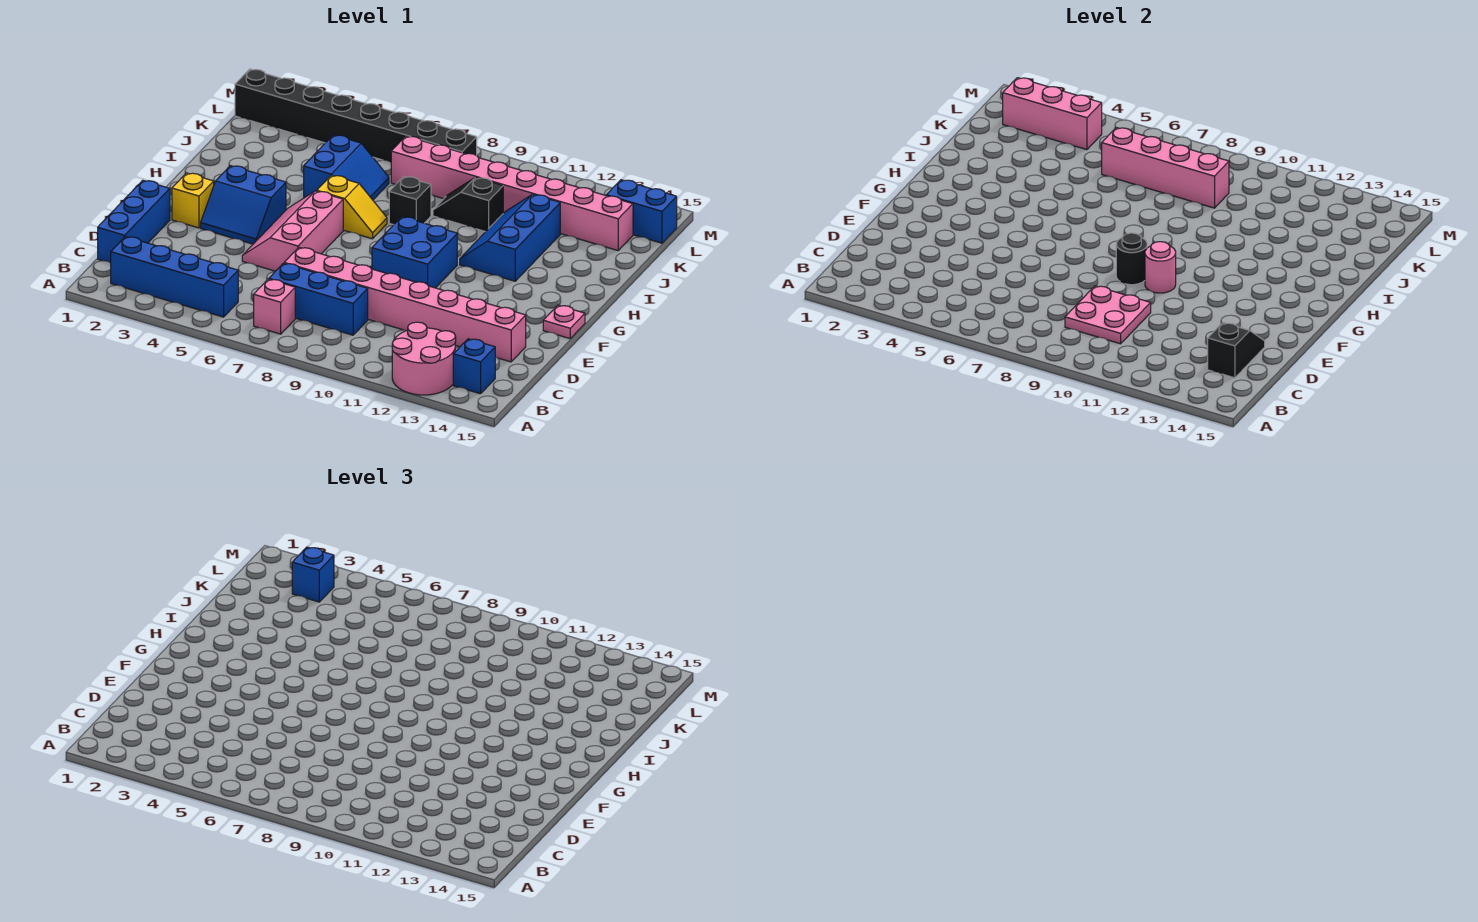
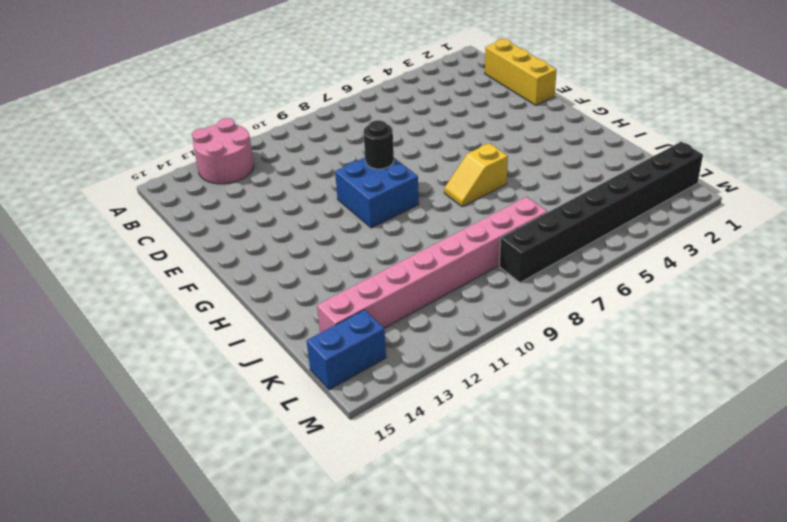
yellow 1x3 brick [485,39,557,105] -> blue 1x3 brick [98,180,170,263]
none -> blue 1x4 brick [111,237,238,317]
none -> pink 1x1 brick [254,279,295,334]
none -> blue 1x1 brick [453,339,495,394]

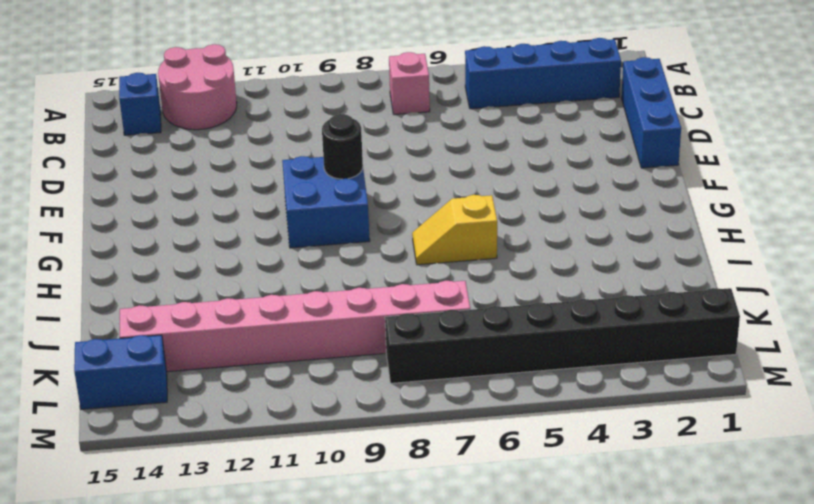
none -> blue 1x3 brick [269,263,368,335]
none -> pink 1x8 brick [284,247,526,362]
none -> pink 2x3 slope [242,191,343,271]

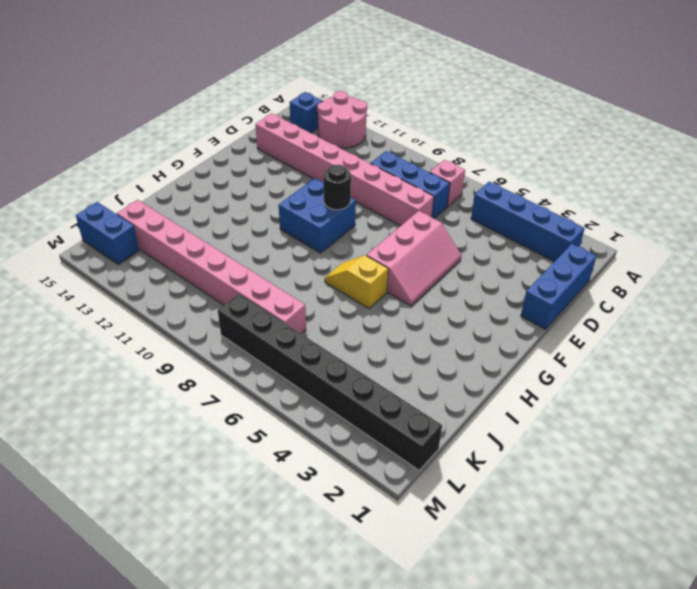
none -> yellow 1x1 brick [172,173,214,228]
none -> blue 2x2 slope [201,166,286,244]
none -> pink 1x1 plate [543,305,585,339]

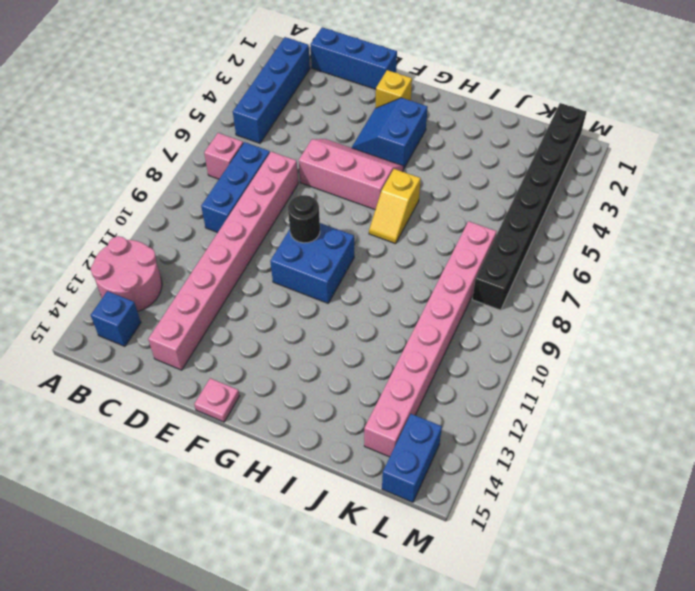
none -> blue 2x3 slope [460,194,560,281]
none -> blue 2x2 slope [304,135,389,200]
none -> black 1x1 brick [389,176,431,225]

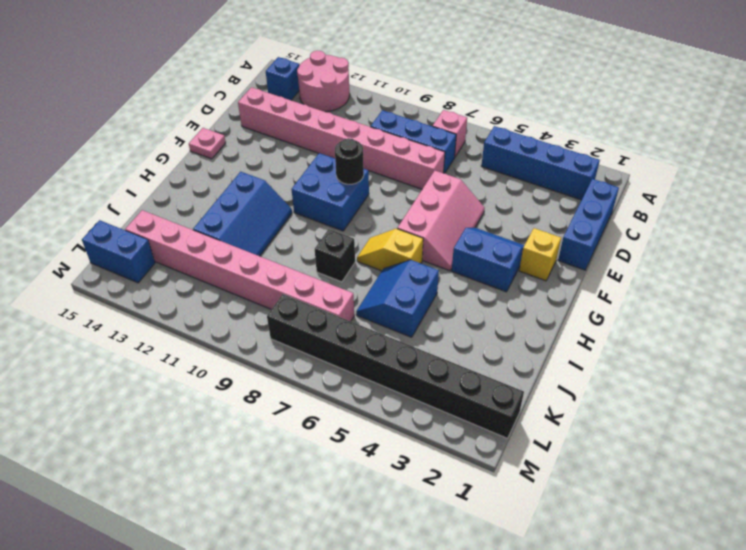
none -> black 1x2 slope [433,177,503,232]
none -> pink 2x2 plate [1065,286,1151,344]
none -> black 1x2 slope [1208,323,1265,378]

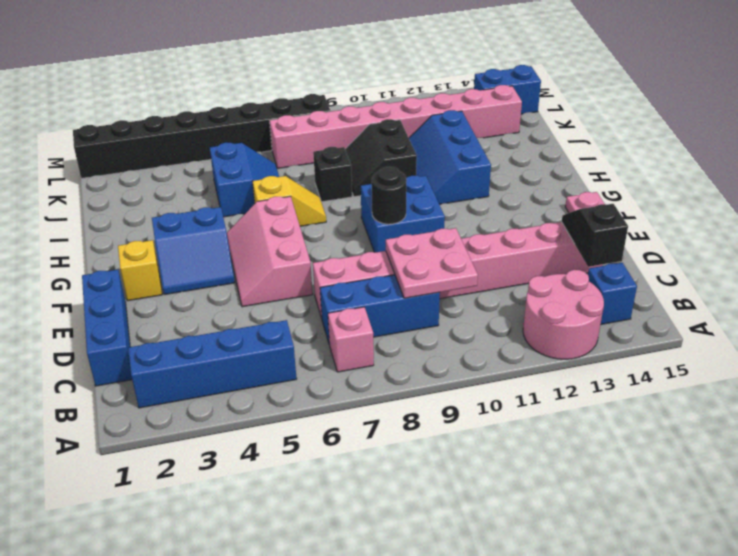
black 2x2 slope [345,119,417,197] -> black 1x2 slope [433,177,503,232]
none -> pink 1x1 round brick [1145,242,1176,293]
none -> pink 1x4 brick [1102,128,1229,208]
none -> pink 1x3 brick [1003,78,1102,150]

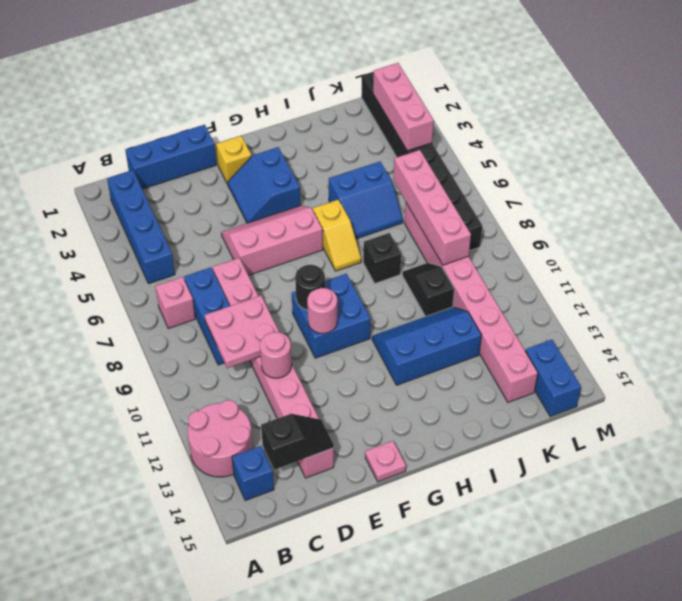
pink 1x1 round brick [260,332,292,378] -> none
none -> blue 1x1 brick [292,547,334,602]

